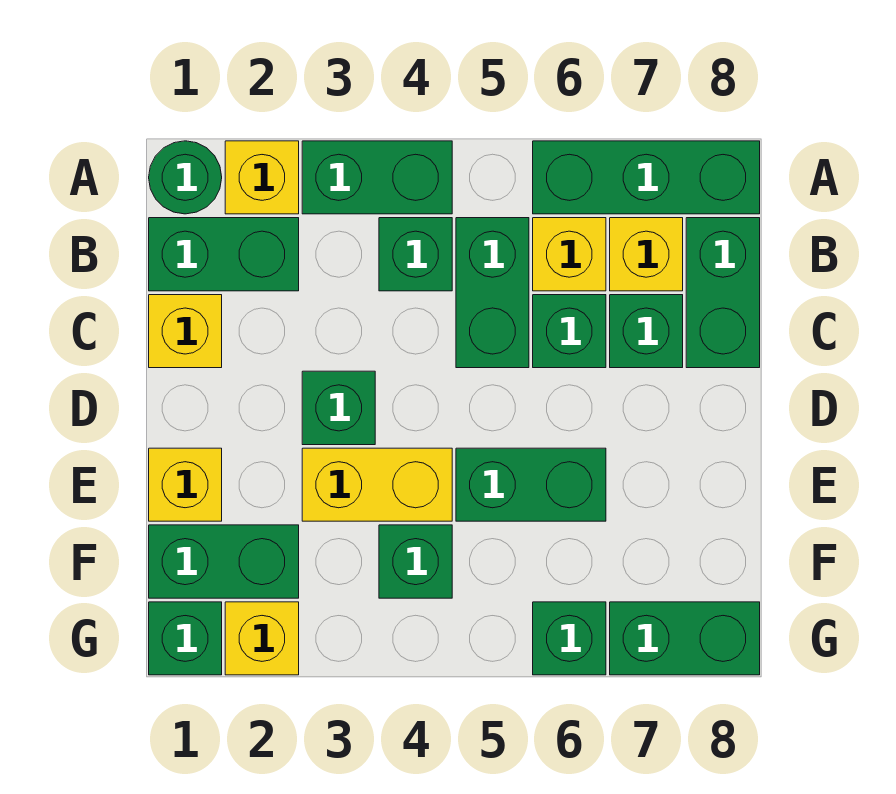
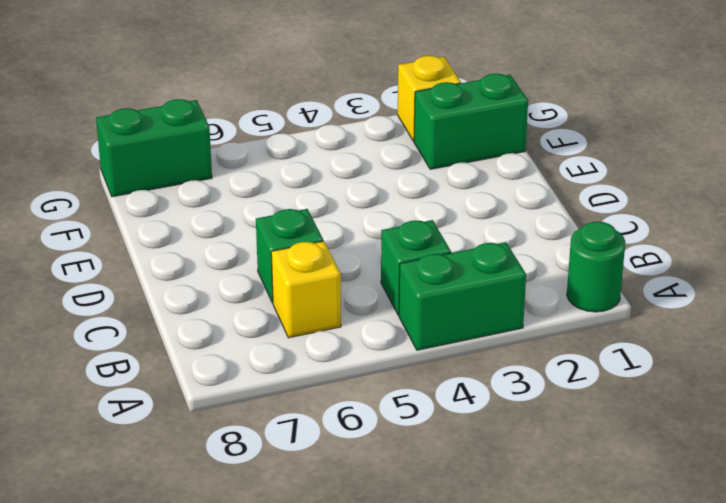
none -> yellow 1x1 brick [225,141,299,214]
none -> green 1x3 brick [533,141,760,214]
none -> green 1x2 brick [149,218,299,291]

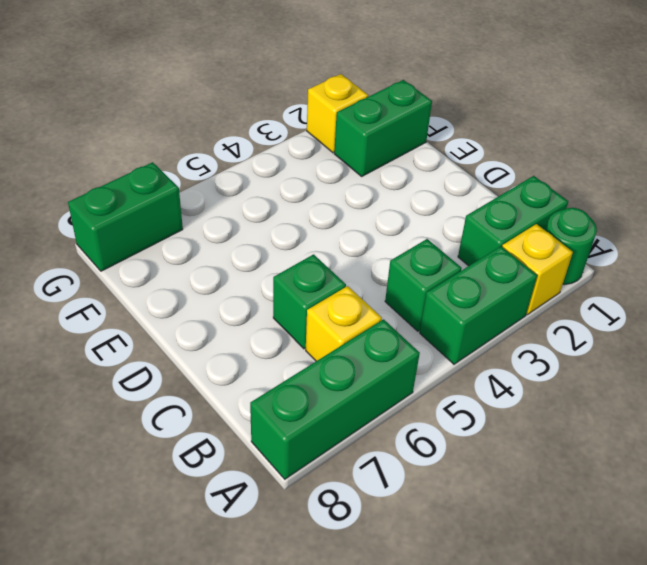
none -> green 1x2 brick [456,218,529,368]
none -> yellow 1x1 brick [610,218,683,291]
none -> green 1x2 brick [686,218,760,368]

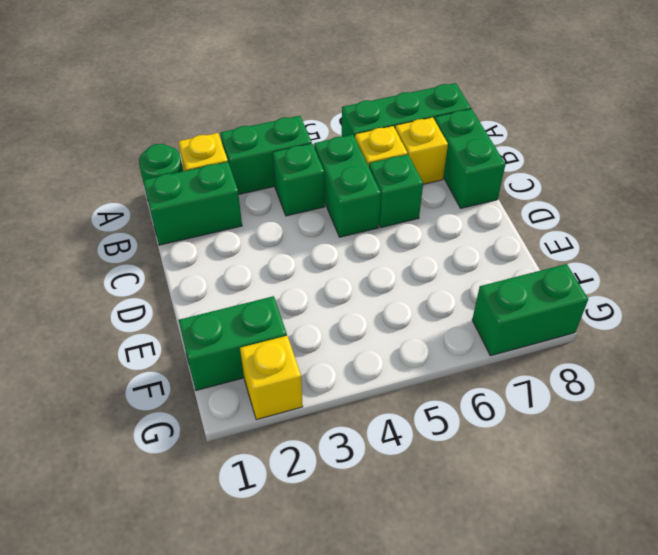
none -> yellow 1x1 brick [149,295,222,368]
none -> green 1x1 brick [610,295,683,368]
none -> green 1x1 brick [302,371,375,445]

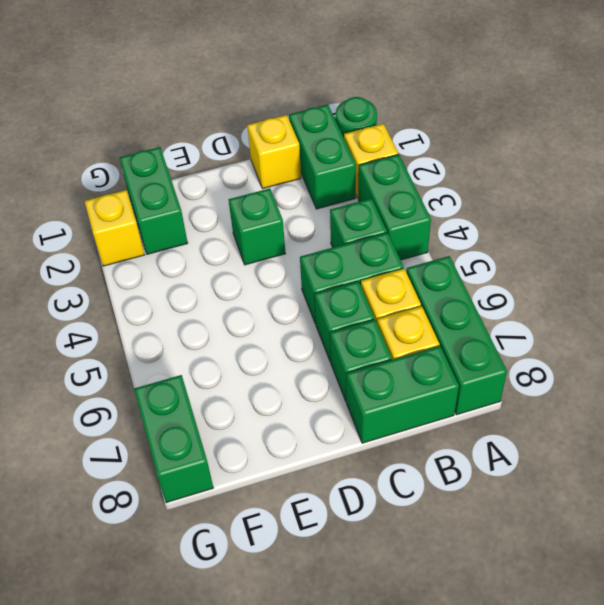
none -> yellow 1x1 brick [149,448,222,521]
none -> yellow 1x2 brick [302,448,452,521]
none -> green 1x2 brick [456,448,606,521]

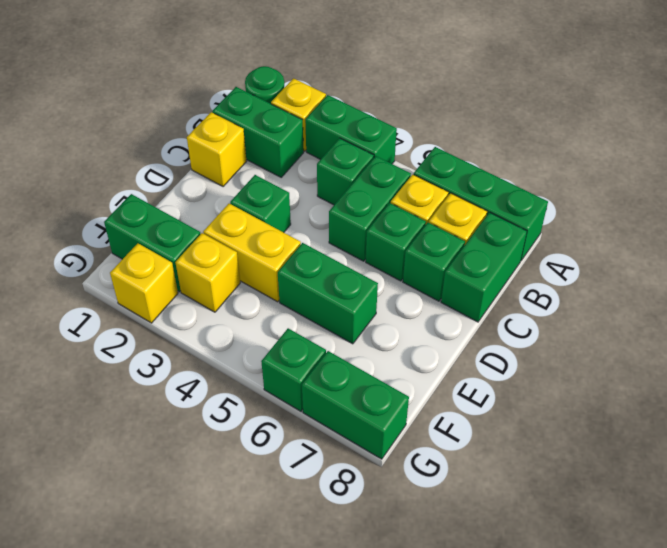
yellow 1x1 brick [175,233,240,312] -> yellow 1x1 brick moved to [149,448,222,521]
none -> green 1x1 brick [379,525,452,598]
none -> green 1x1 brick [149,602,222,675]

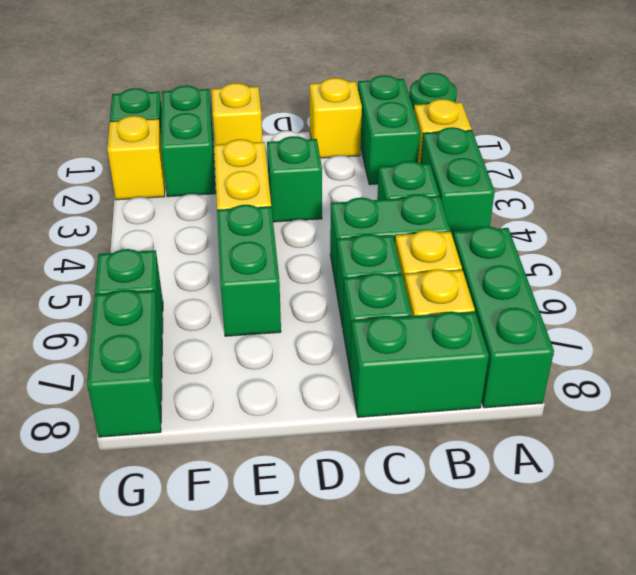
none -> green 1x1 brick [379,525,452,598]

